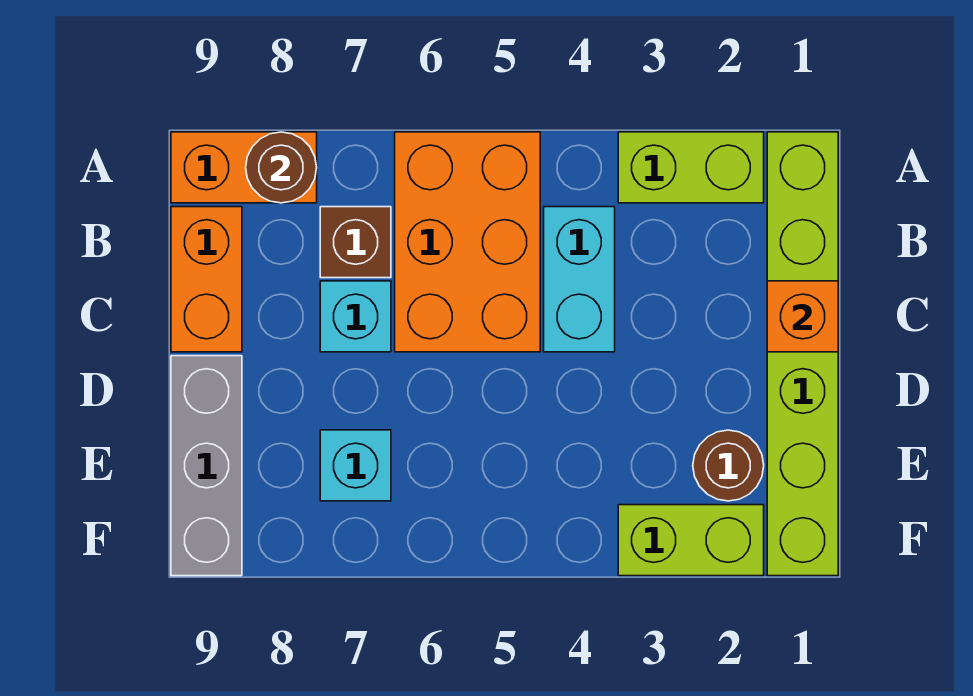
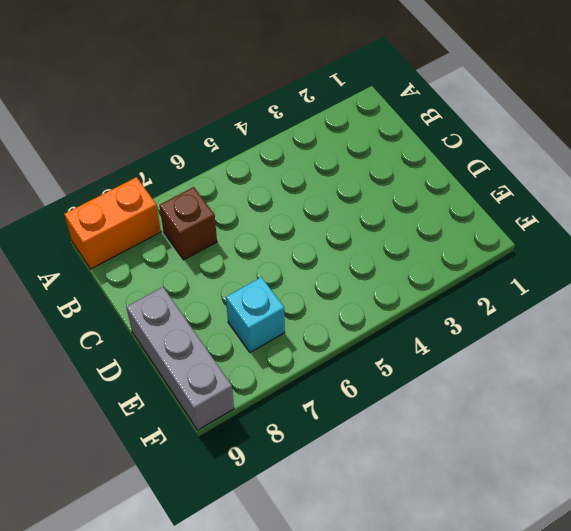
none -> lime 1x6 brick [767,132,838,576]
none -> lime 1x2 brick [618,132,764,203]
none -> orange 2x3 brick [395,132,540,352]

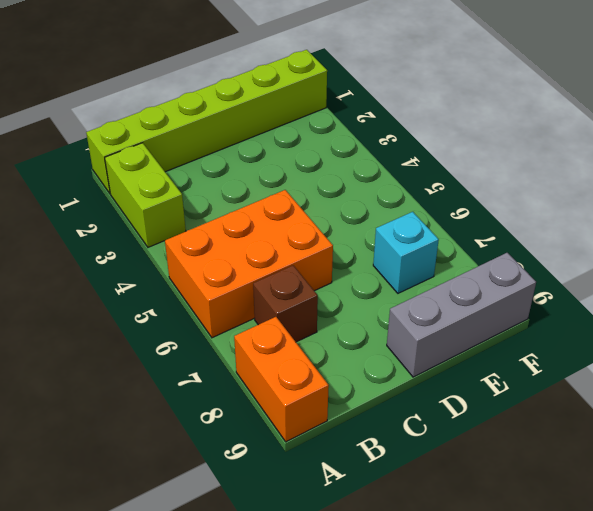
none -> cyan 1x2 brick [544,207,615,352]
none -> orange 1x2 brick [171,207,242,352]
none -> cyan 1x1 brick [320,281,391,352]

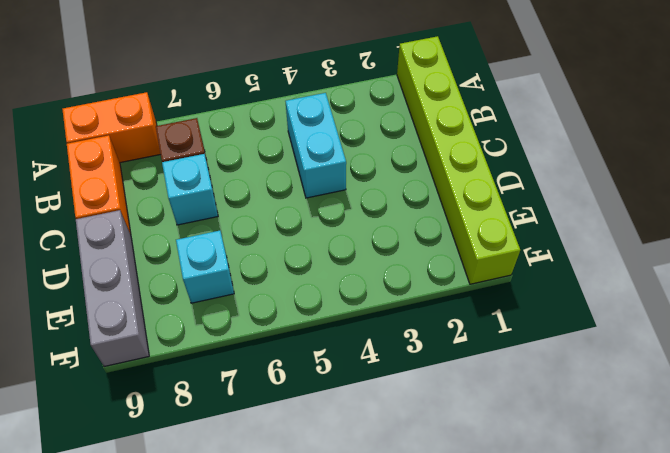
none -> lime 1x2 brick [618,132,764,203]
none -> orange 2x3 brick [395,132,540,352]
none -> brown 1x1 round brick [693,430,764,501]

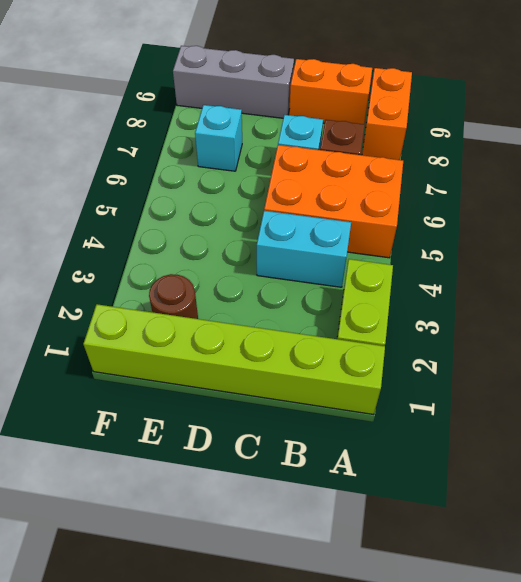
none -> lime 1x2 brick [618,505,764,576]
none -> brown 1x1 round brick [246,132,317,203]
none -> orange 1x1 brick [767,281,838,352]

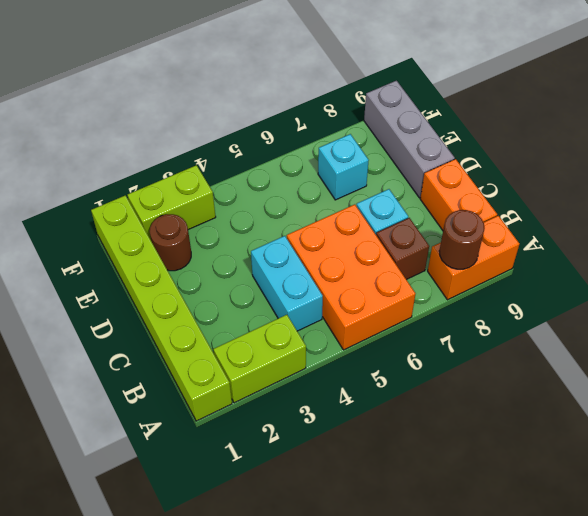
none -> orange 1x1 brick [767,281,838,352]

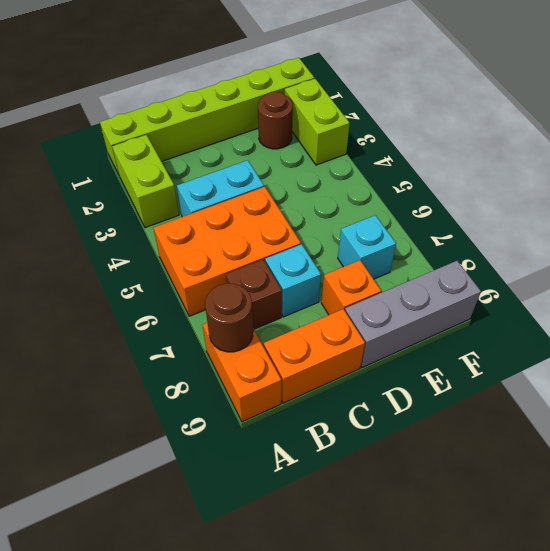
orange 1x1 brick [321,260,381,315] -> orange 1x1 brick moved to [767,281,838,352]

